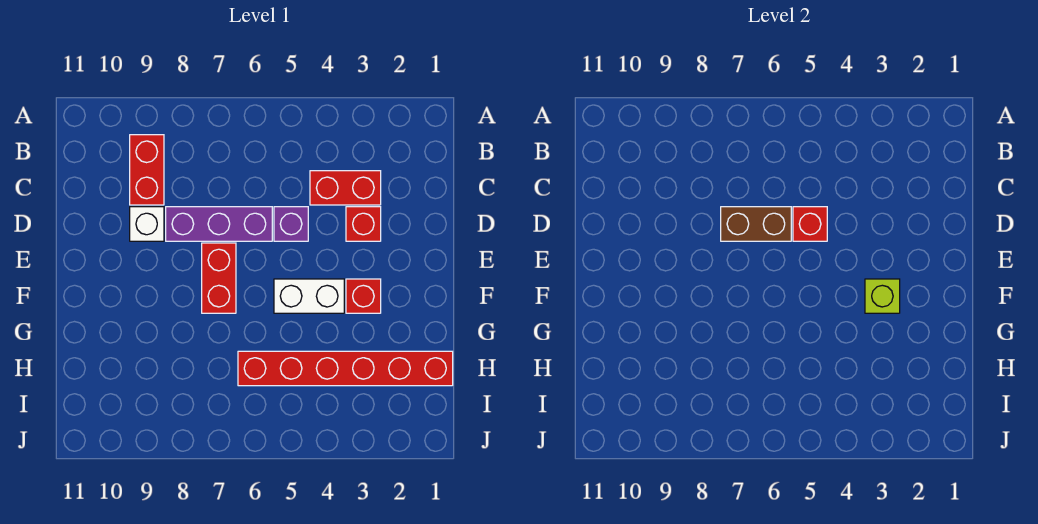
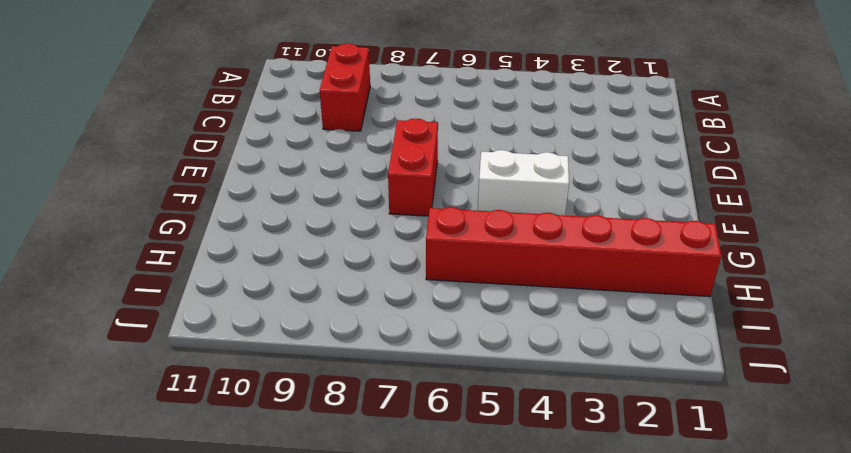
none -> red 1x2 brick [310,171,381,205]
none -> red 1x1 brick [346,207,381,241]
none -> purple 1x1 brick [274,207,308,241]

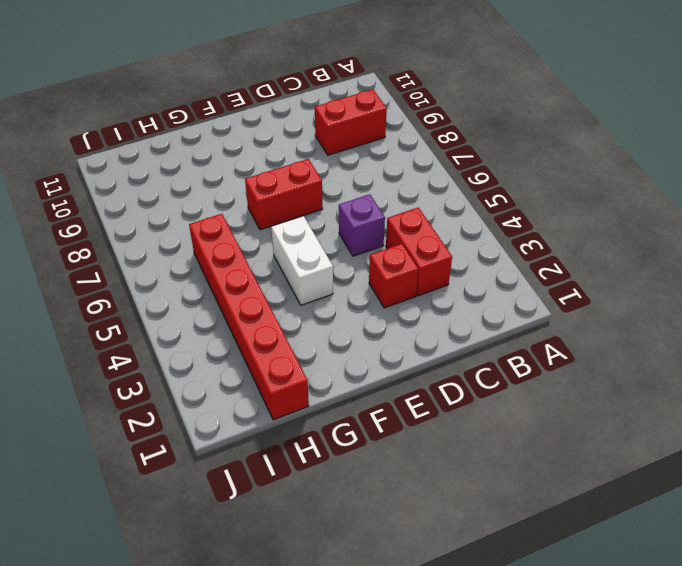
none -> purple 1x3 brick [166,207,272,241]
none -> white 1x1 brick [130,207,164,241]
none -> red 1x1 brick [346,279,381,313]

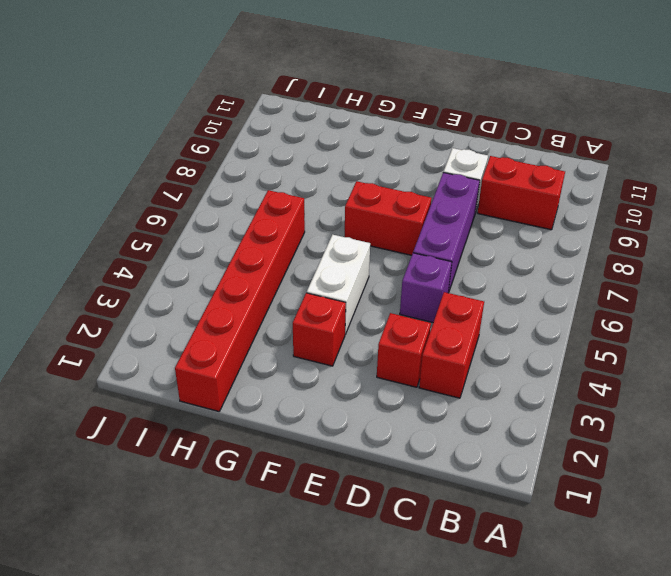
none -> red 1x1 brick [793,207,827,241]
none -> brown 1x2 brick [721,207,791,241]
none -> lime 1x1 brick [865,279,900,313]

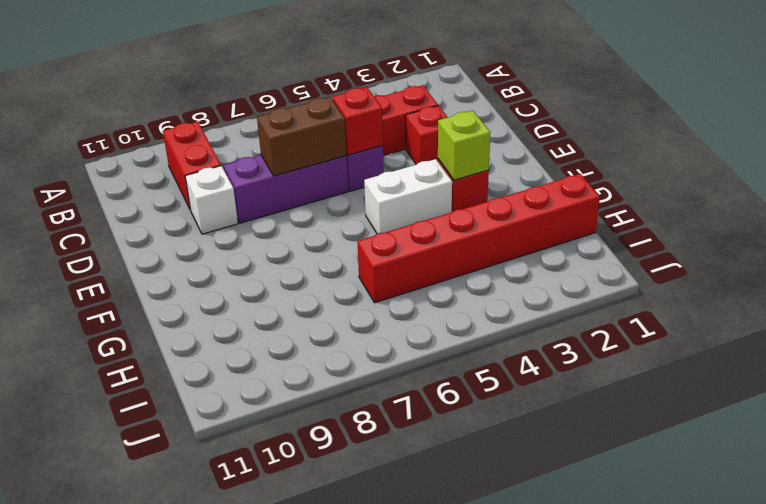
none -> red 1x2 brick [202,243,236,313]

